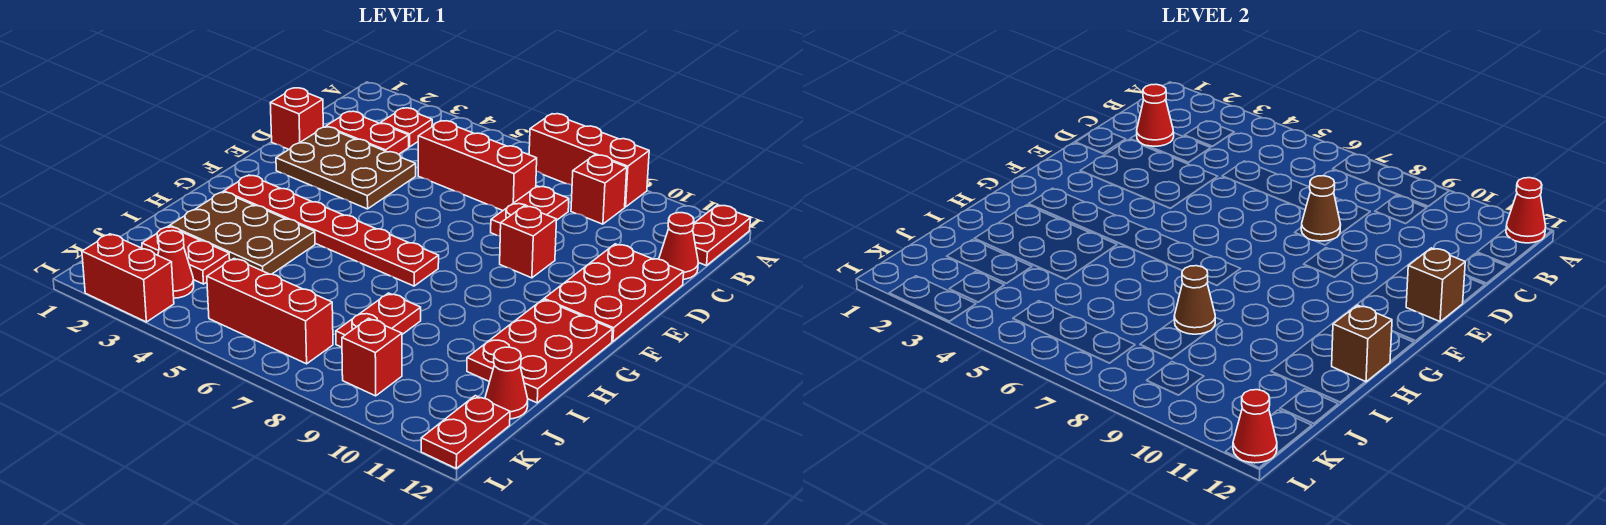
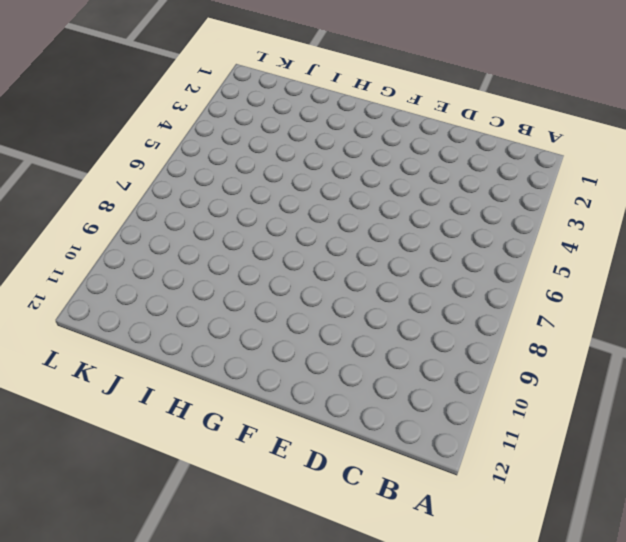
none -> red 1x3 brick [529,114,649,207]
none -> red 1x2 plate [693,205,751,266]
none -> red 1x1 plate [381,108,432,147]
none -> red 1x1 brick [571,155,627,224]

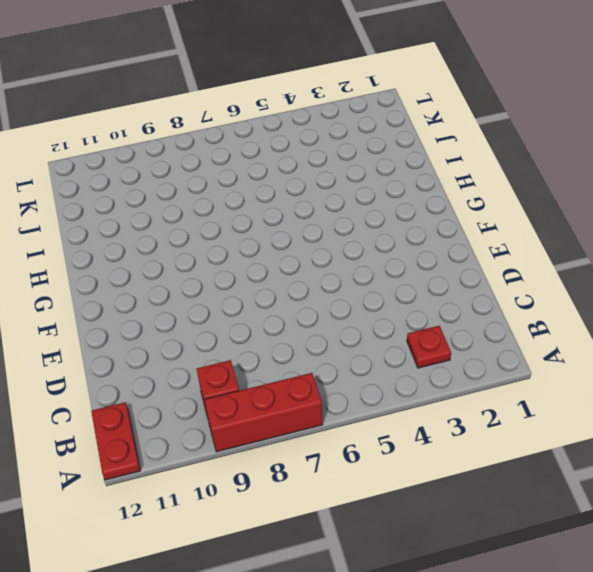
none -> red 1x2 plate [326,111,409,154]
none -> red 1x3 brick [418,121,537,210]
none -> red 1x2 plate [491,186,569,236]
none -> red 1x1 cone [659,213,698,279]

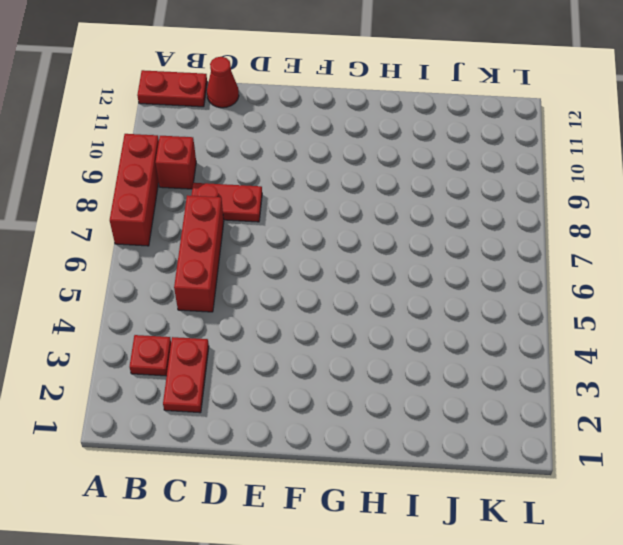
none -> red 1x1 brick [270,88,323,149]
none -> brown 2x3 plate [276,127,416,209]
none -> red 2x3 plate [544,244,684,341]
none -> red 1x1 brick [500,206,557,278]

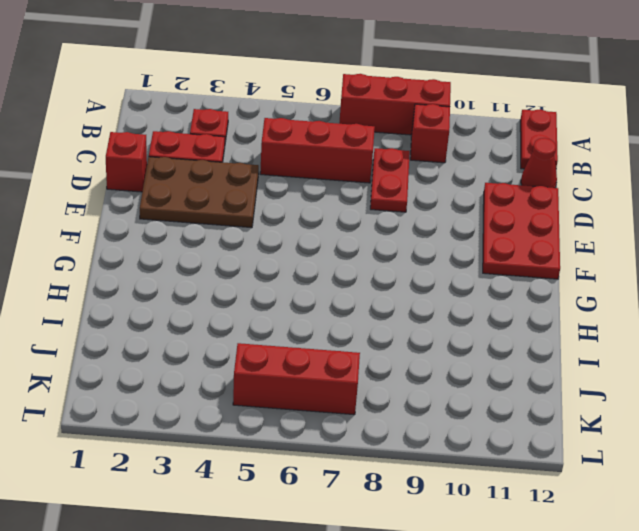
none -> red 1x1 brick [500,206,557,278]
none -> red 1x6 plate [224,175,439,286]
none -> red 2x3 plate [467,300,613,403]
none -> brown 2x3 plate [170,192,315,274]

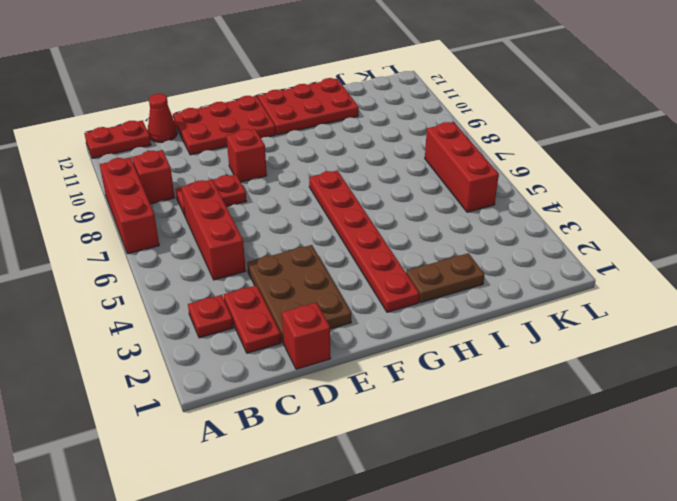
brown 1x2 plate [406,253,485,303] -> brown 2x3 plate [170,192,315,274]
none -> red 1x2 plate [336,293,421,347]
none -> red 1x2 plate [142,226,230,284]
none -> red 1x1 cone [485,347,528,419]
none -> red 1x1 cone [158,231,194,298]

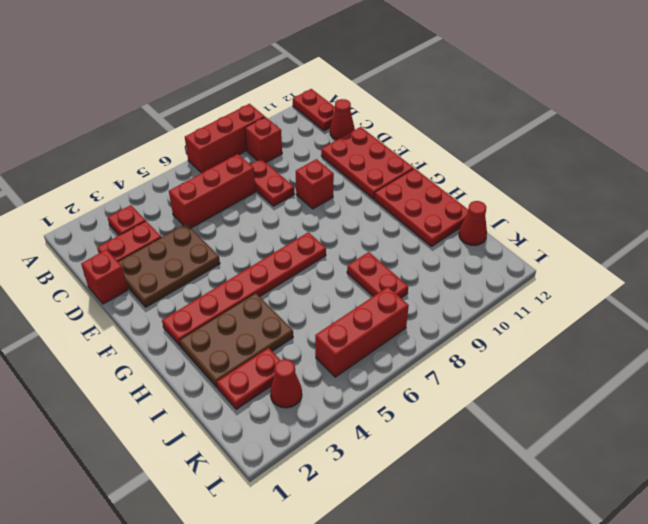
none -> red 1x1 brick [342,318,402,396]
none -> red 1x2 plate [421,396,510,468]
none -> red 1x2 brick [82,234,174,322]
none -> red 1x1 cone [1506,178,1546,243]

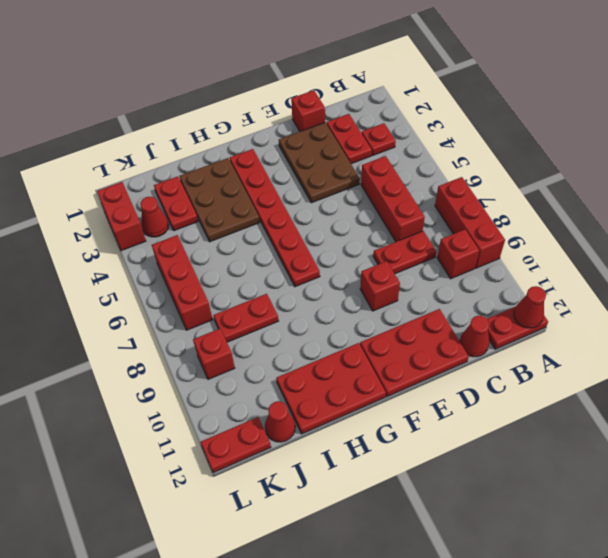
none -> red 1x1 cone [1137,84,1174,146]
none -> brown 1x1 cone [1301,176,1341,241]
none -> brown 1x1 brick [1406,248,1465,322]
none -> brown 1x1 brick [1332,305,1392,382]

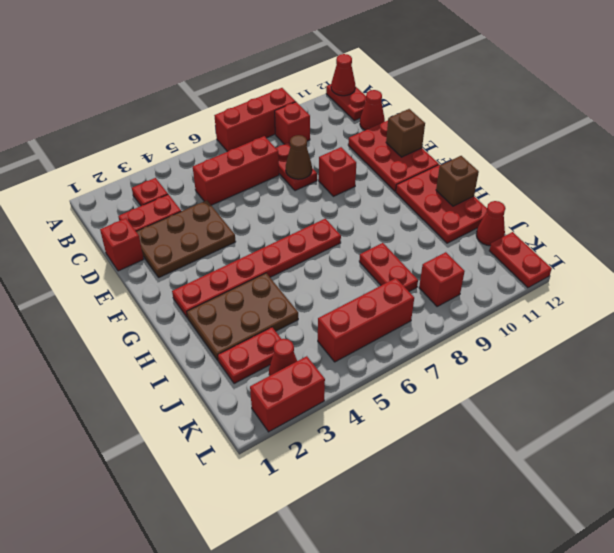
none -> red 1x1 cone [1137,84,1174,146]
none -> brown 1x1 cone [1174,266,1215,334]
none -> red 1x1 cone [1233,390,1277,463]

